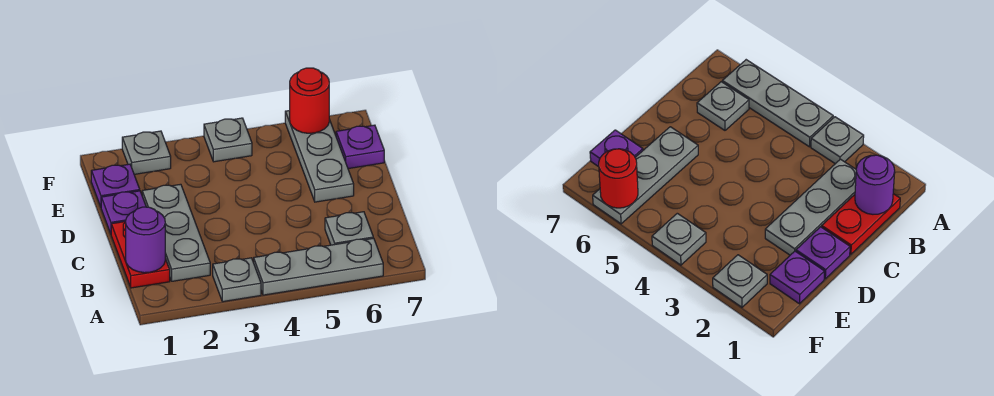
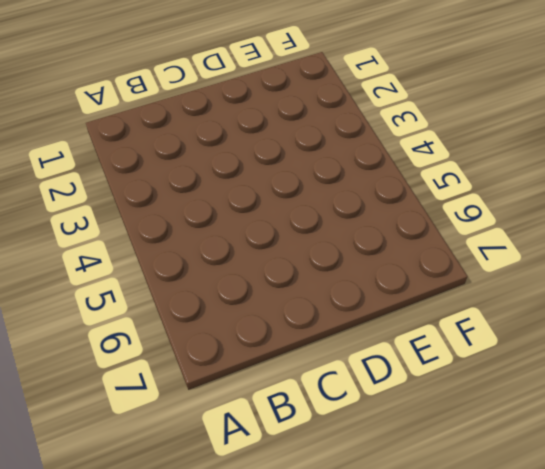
none -> grey 1x1 plate [213,258,261,302]
none -> grey 1x3 plate [254,238,383,295]
none -> red 1x2 plate [111,221,170,288]

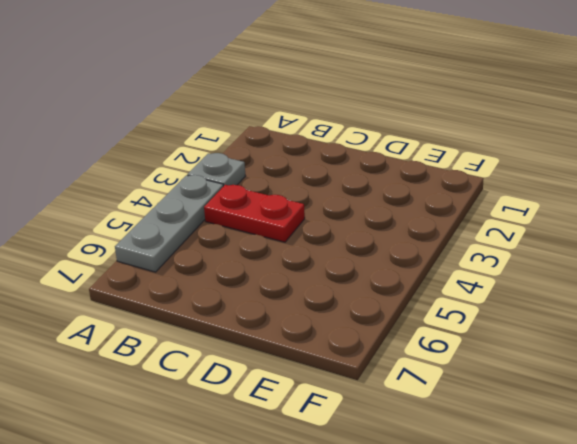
red 1x2 plate [204,185,305,242] -> red 1x2 plate moved to [111,221,170,288]
none -> grey 1x3 plate [142,184,210,281]
none -> grey 1x1 plate [325,212,373,245]
none -> purple 1x1 plate [101,191,146,234]

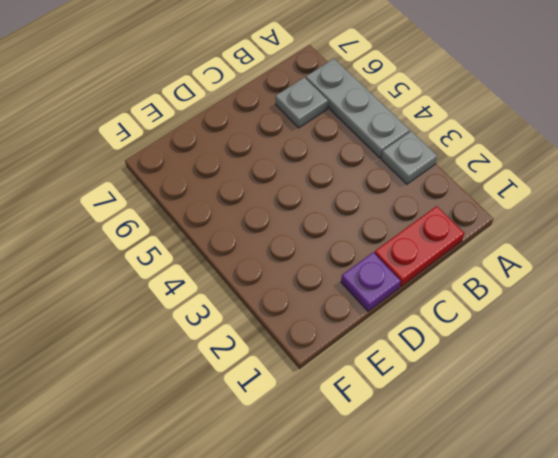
none -> grey 1x3 plate [142,184,210,281]
none -> grey 1x3 plate [285,111,354,202]
none -> purple 1x1 plate [91,164,140,207]

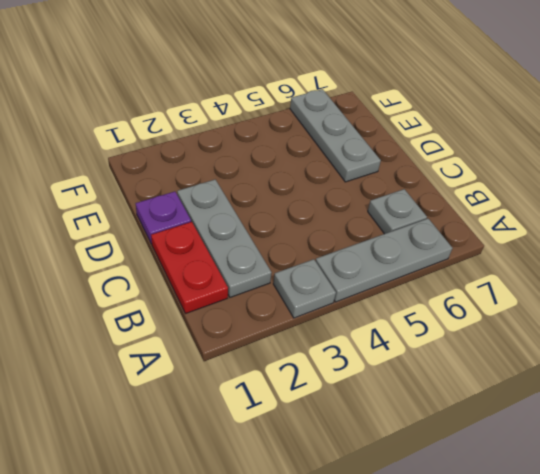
none -> purple 1x1 plate [91,164,140,207]
none -> purple 1x1 plate [336,125,384,169]
none -> grey 1x1 plate [122,131,171,174]

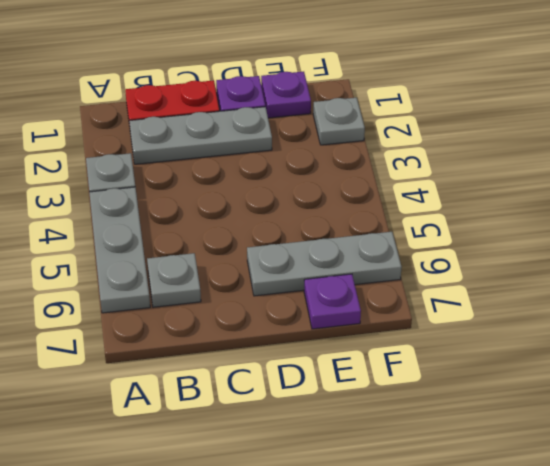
none -> grey 1x1 plate [204,118,252,162]
none -> purple 1x1 round brick [126,207,165,273]
none -> red 1x1 round brick [290,68,329,133]

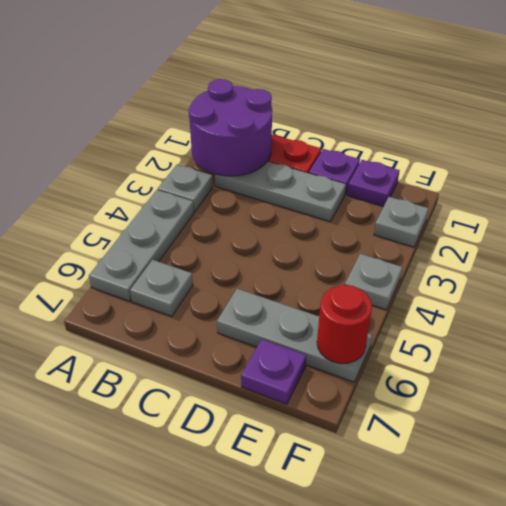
purple 2x2 round brick [189,79,272,176] -> purple 1x1 round brick [126,207,165,273]

